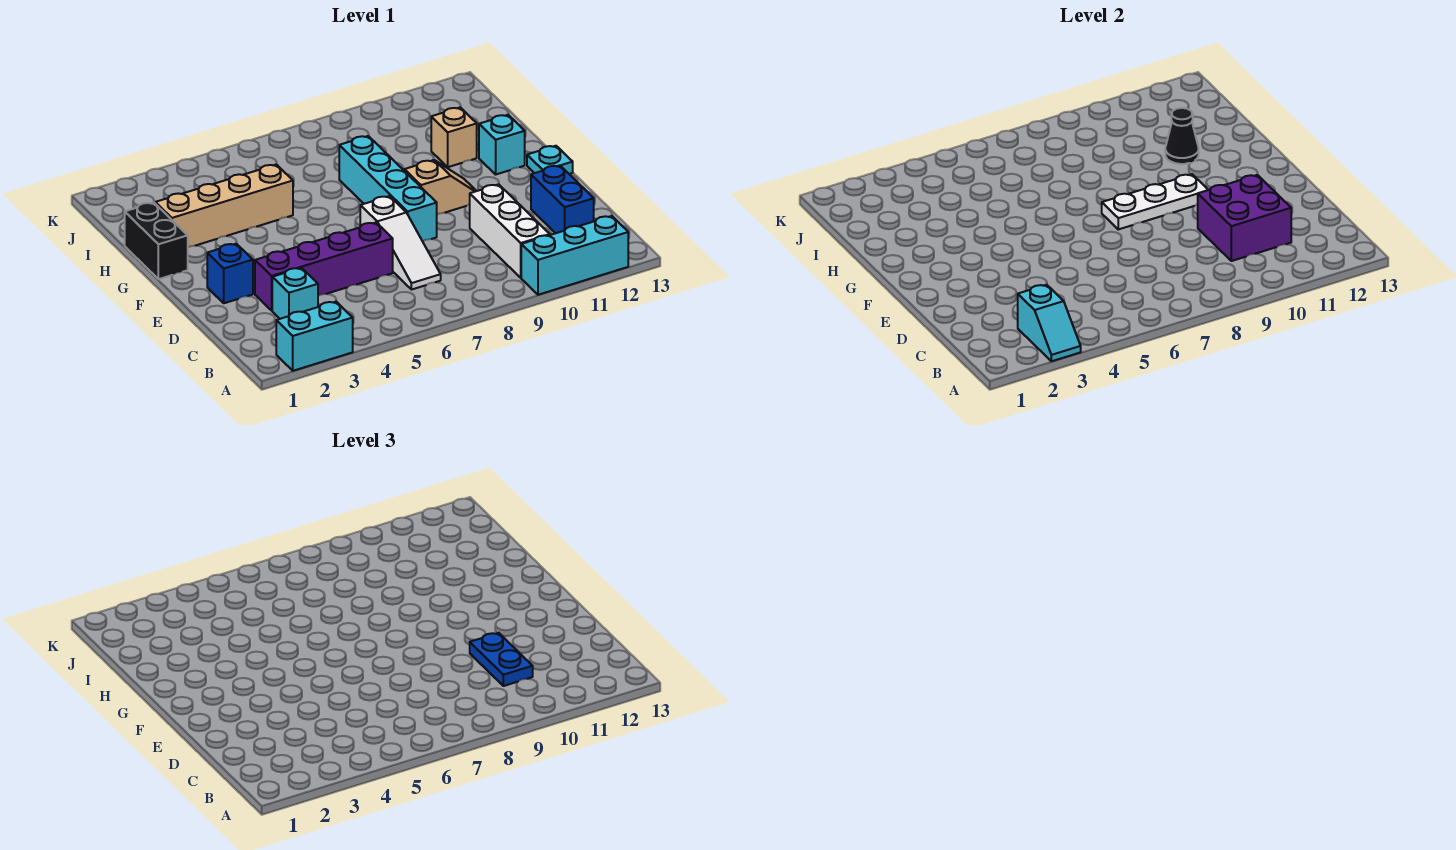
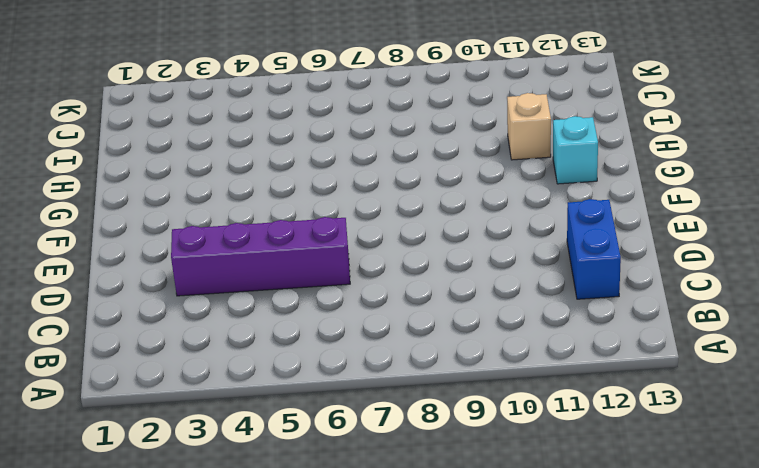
none -> cyan 1x2 brick [276,302,353,371]
none -> cyan 1x3 brick [521,216,628,295]
none -> white 1x3 brick [470,184,550,278]

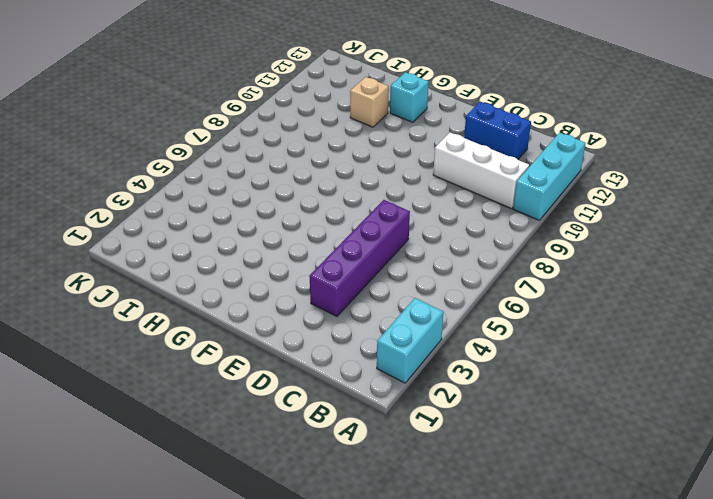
none -> cyan 1x1 brick [272,268,318,319]
none -> white 1x3 slope [360,196,441,290]
none -> blue 1x1 brick [207,244,253,303]

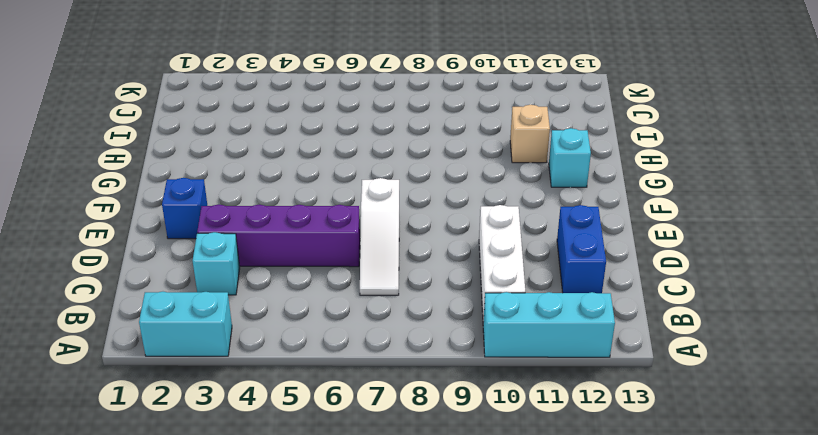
none -> cyan 1x4 brick [339,136,437,241]
none -> tan 1x2 slope [404,160,476,214]
none -> cyan 1x1 plate [527,146,573,174]

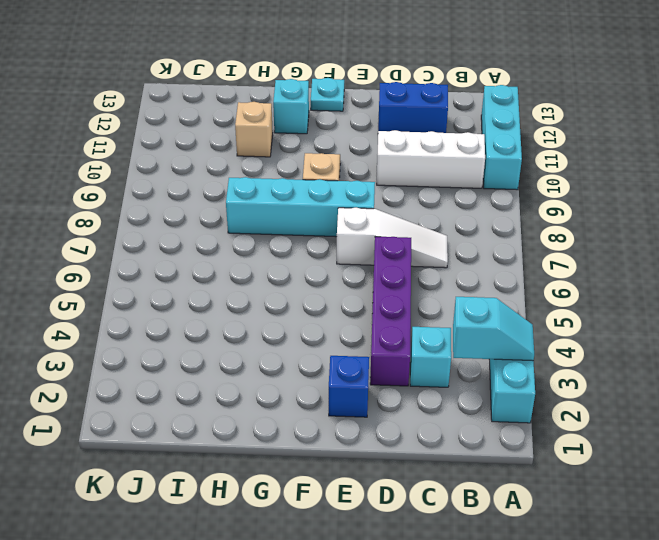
none -> black 1x2 brick [125,202,188,279]
none -> tan 1x4 brick [155,164,293,247]
none -> purple 2x2 brick [1198,175,1291,261]

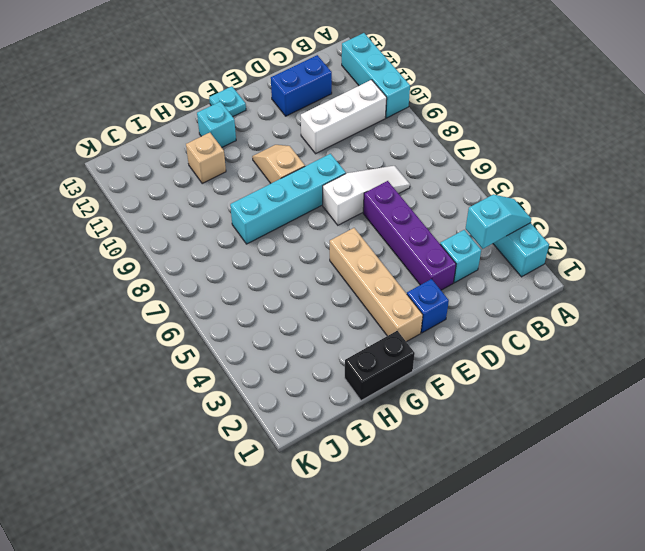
tan 1x4 brick [330,228,423,342] -> tan 1x4 brick moved to [155,164,293,247]
none -> purple 2x2 brick [1198,175,1291,261]
none -> white 1x3 plate [1102,174,1208,229]
none -> black 1x1 cone [1165,108,1199,164]

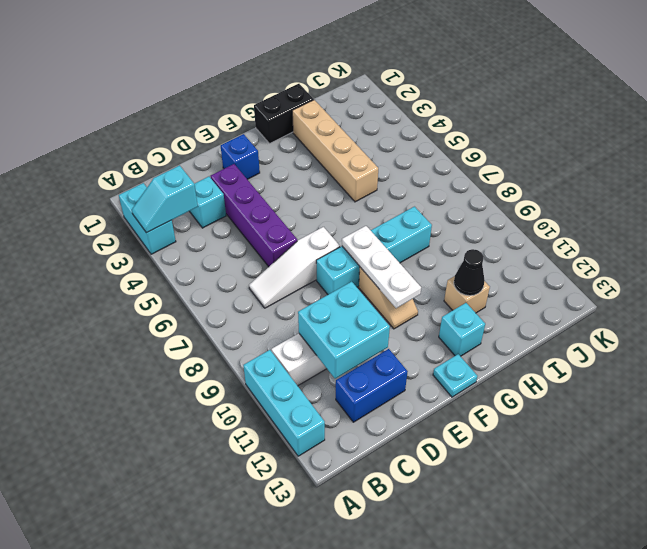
cyan 2x2 brick [298,282,390,379] -> purple 2x2 brick [1198,175,1291,261]
none -> blue 1x2 plate [470,633,533,686]

